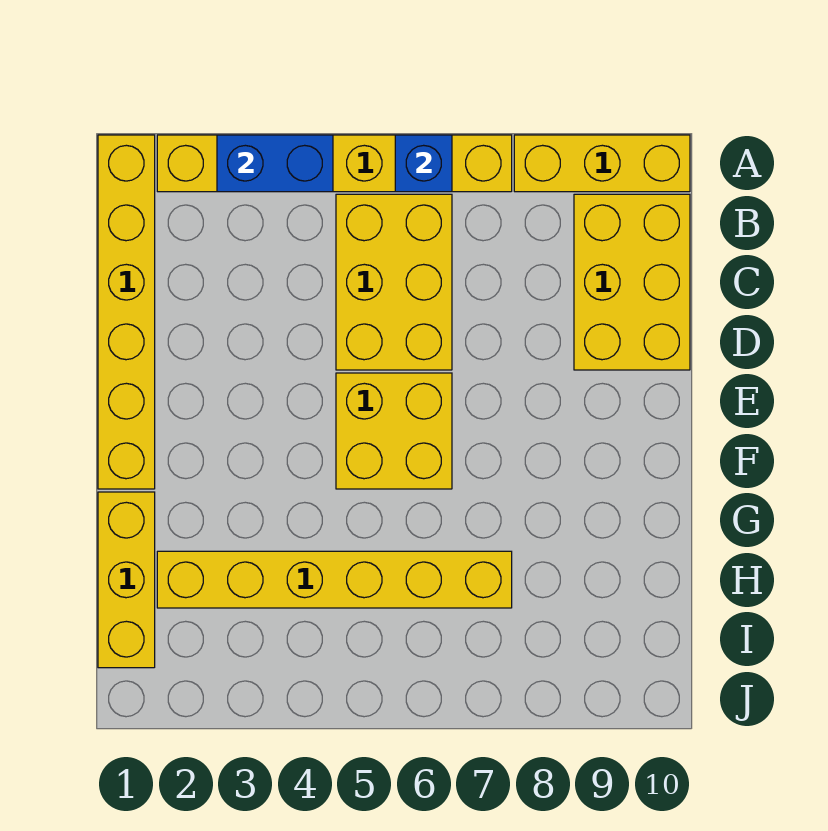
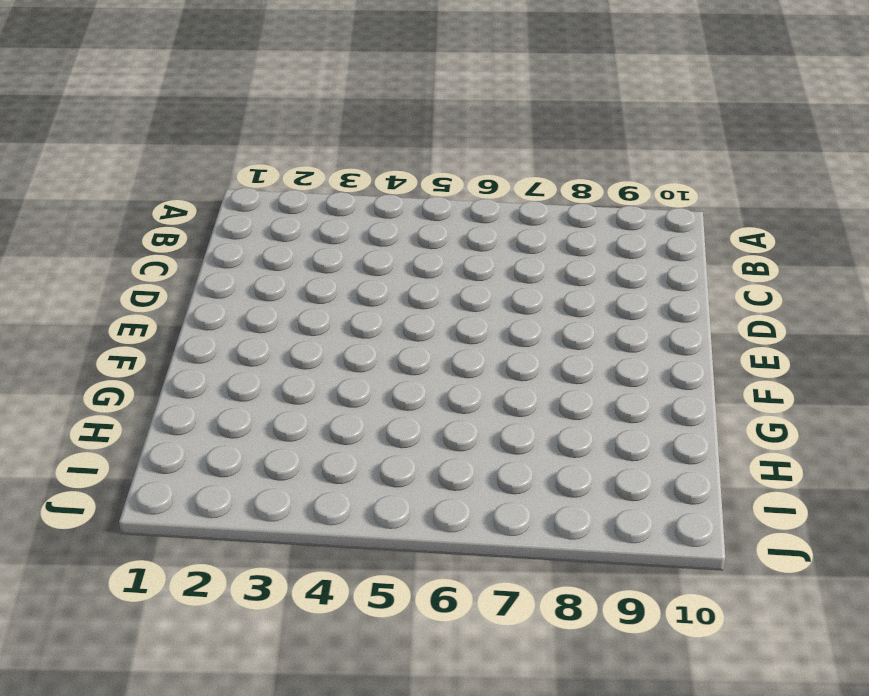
none -> yellow 1x6 brick [98,135,155,489]
none -> yellow 1x6 brick [157,135,512,192]

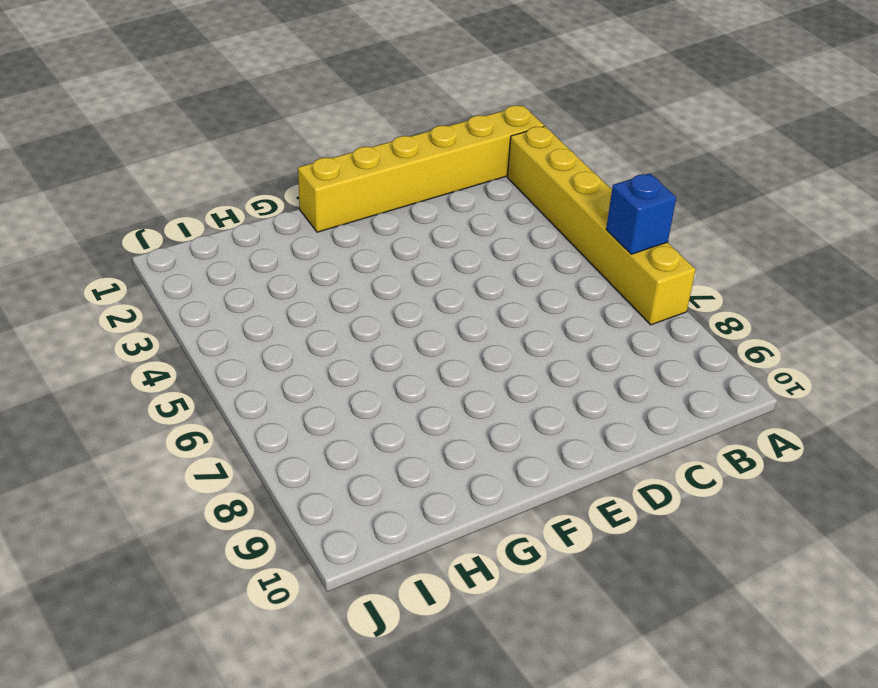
none -> yellow 1x3 brick [514,135,690,192]
none -> yellow 2x3 brick [336,194,452,370]

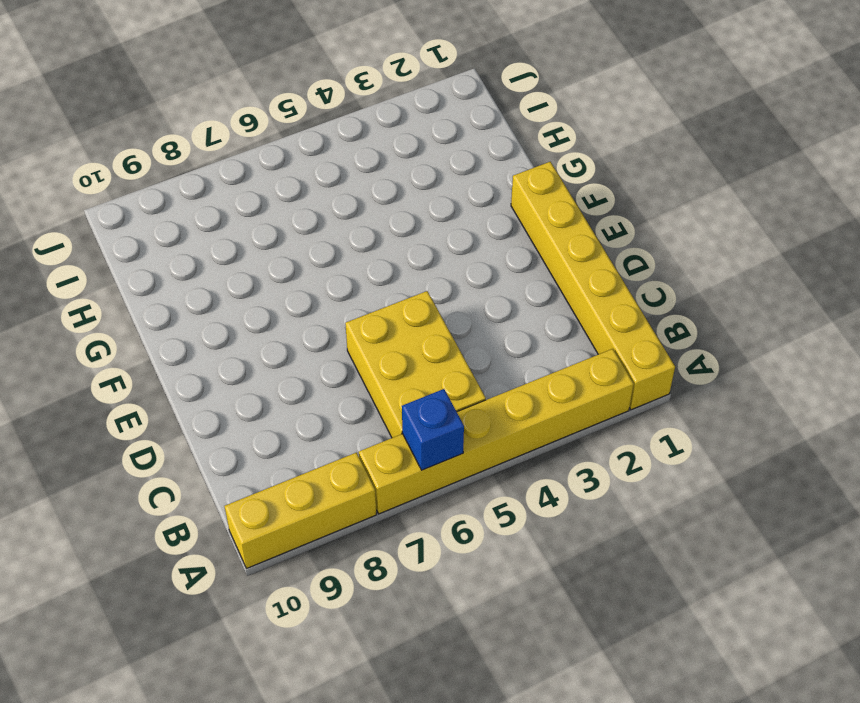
none -> yellow 2x3 brick [574,194,690,370]
none -> yellow 2x2 brick [336,373,452,489]

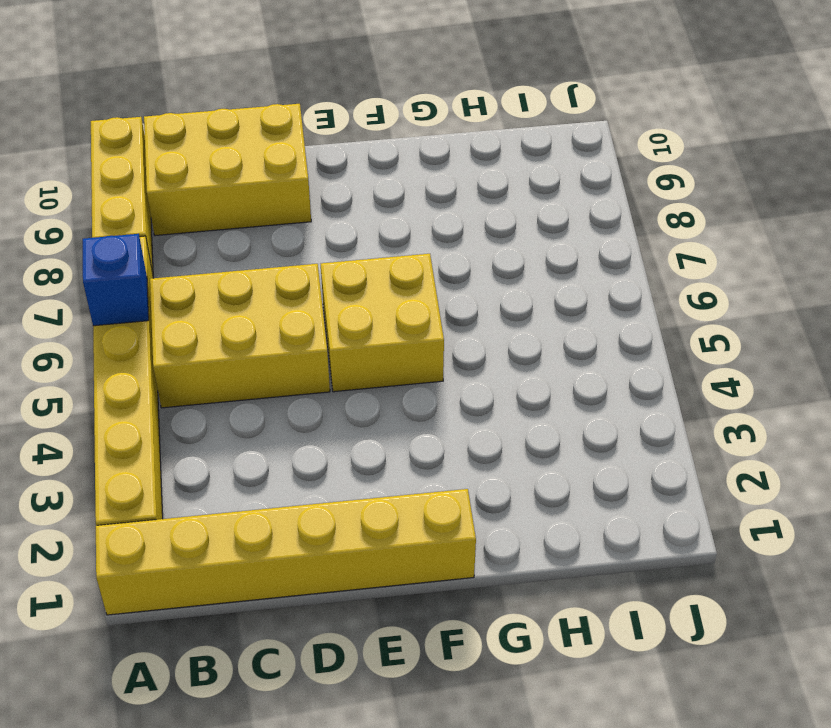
none -> yellow 1x3 brick [98,492,155,668]
none -> yellow 1x6 brick [157,551,512,608]

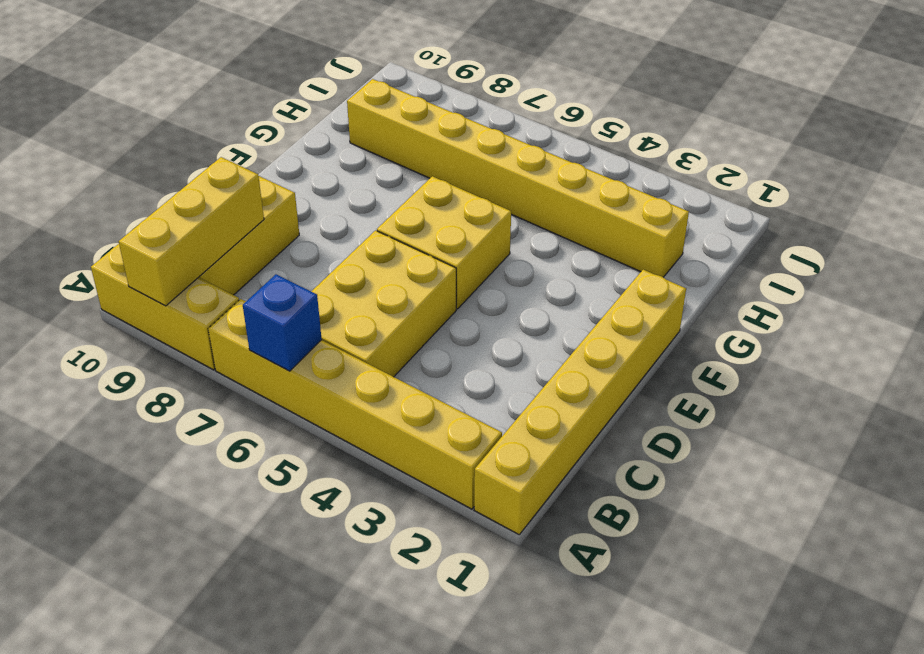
yellow 1x3 brick [119,157,264,306] -> yellow 1x3 brick moved to [98,492,155,668]
yellow 1x8 brick [347,79,689,277] -> yellow 1x6 brick [157,551,512,608]
none -> blue 1x2 brick [217,135,333,192]

